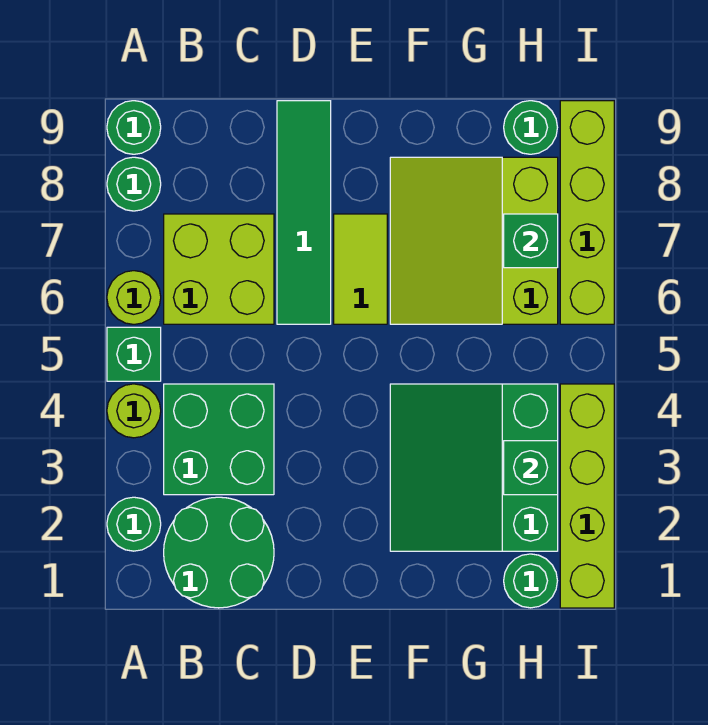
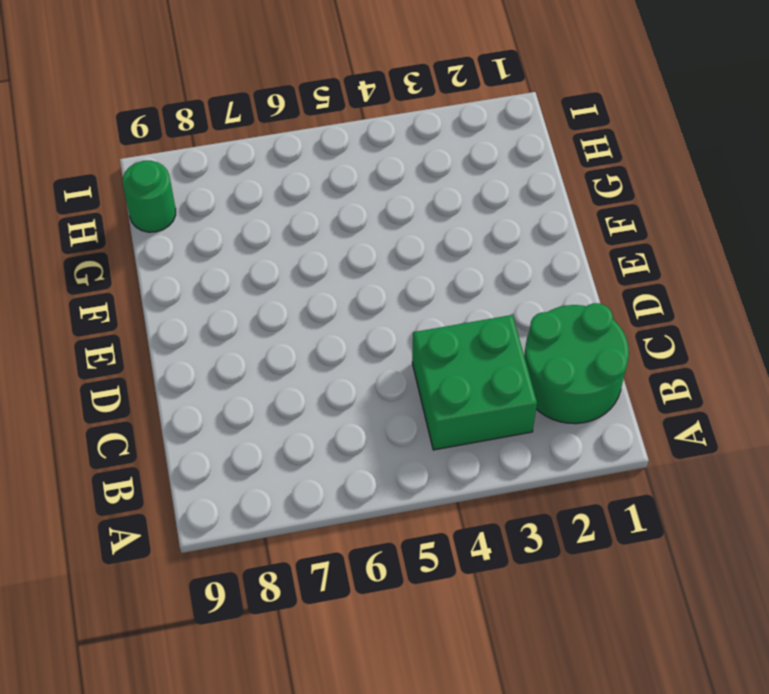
none -> green 1x1 round brick [107,497,161,551]
none -> lime 1x1 round brick [107,384,161,438]
none -> green 1x1 brick [107,327,161,381]

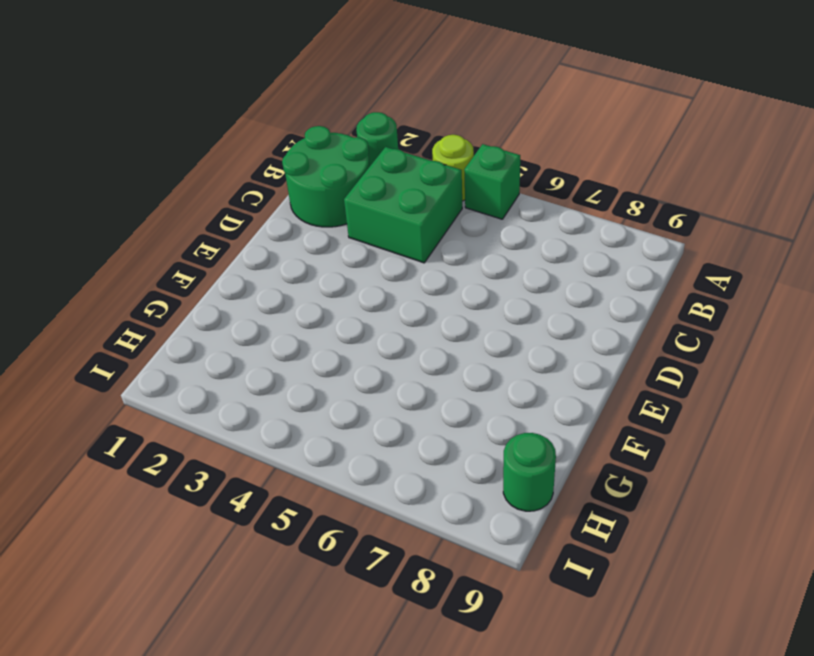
none -> lime 1x1 round brick [107,271,161,324]
none -> green 1x1 round brick [107,157,161,211]
none -> green 1x1 round brick [107,101,161,154]

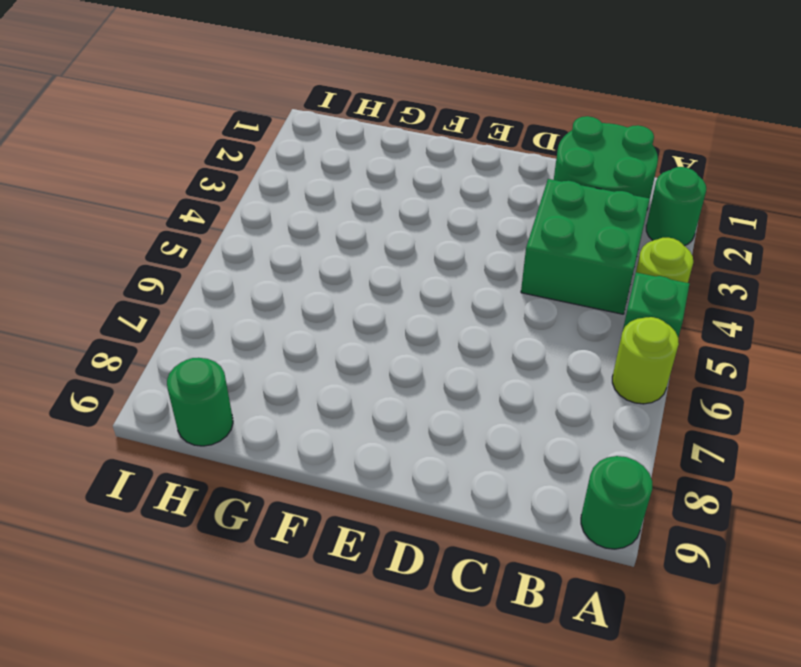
none -> green 1x1 round brick [107,157,161,211]
none -> lime 2x2 brick [164,214,274,324]
none -> green 1x4 tile [277,101,331,324]

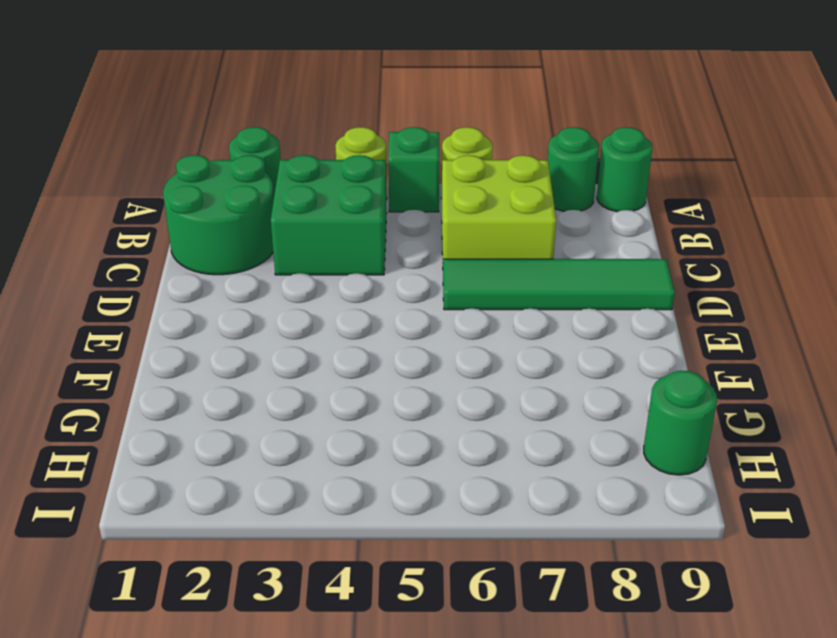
none -> lime 1x2 tile [334,214,387,324]
none -> green 3x3 slope [390,384,558,551]
none -> lime 3x3 slope [390,157,558,324]

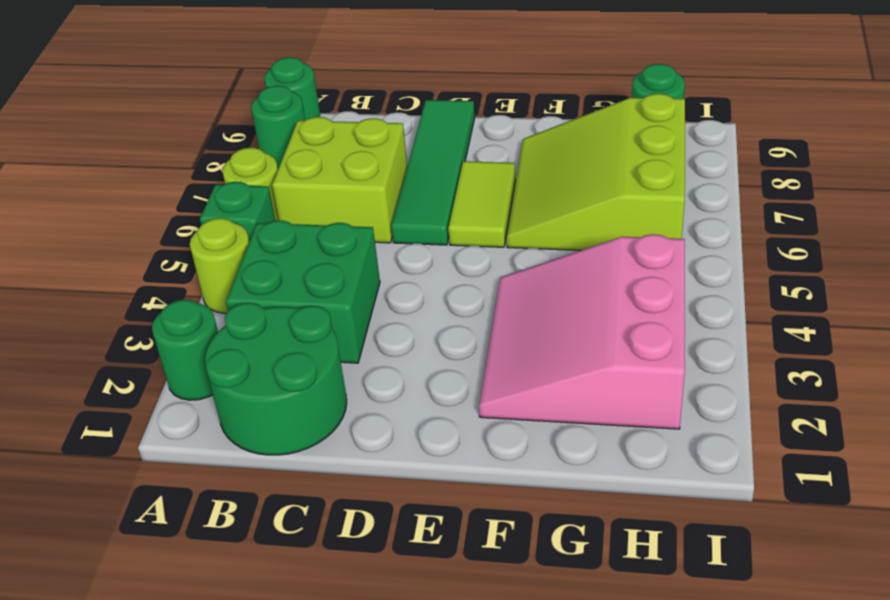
pink 3x3 slope [479,234,685,429] -> green 3x3 slope [390,384,558,551]
none -> green 1x1 round brick [504,554,557,608]
none -> lime 1x4 brick [560,384,614,608]
none -> lime 1x4 brick [560,101,614,324]

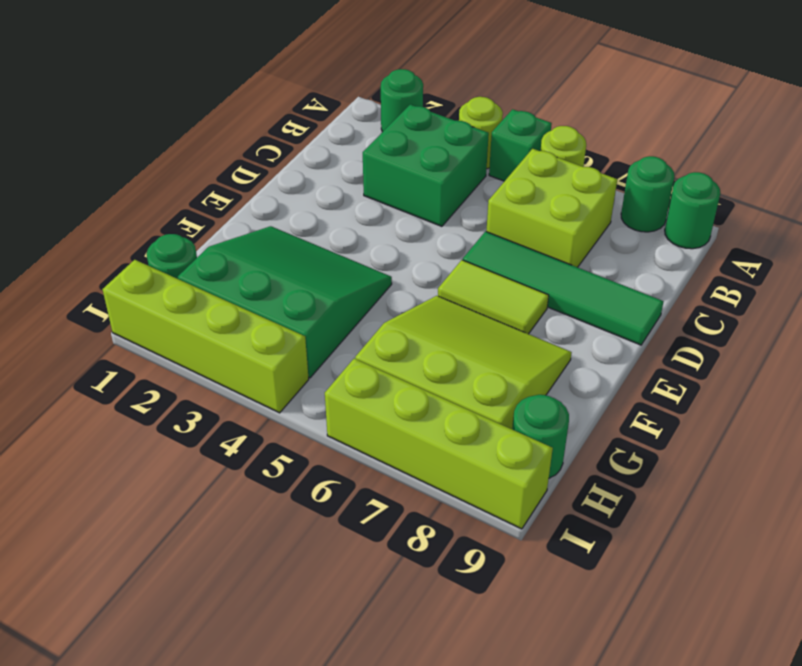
none -> green 2x2 round brick [164,497,274,608]
none -> green 1x1 brick [504,441,558,495]
none -> green 1x1 brick [504,214,558,268]

